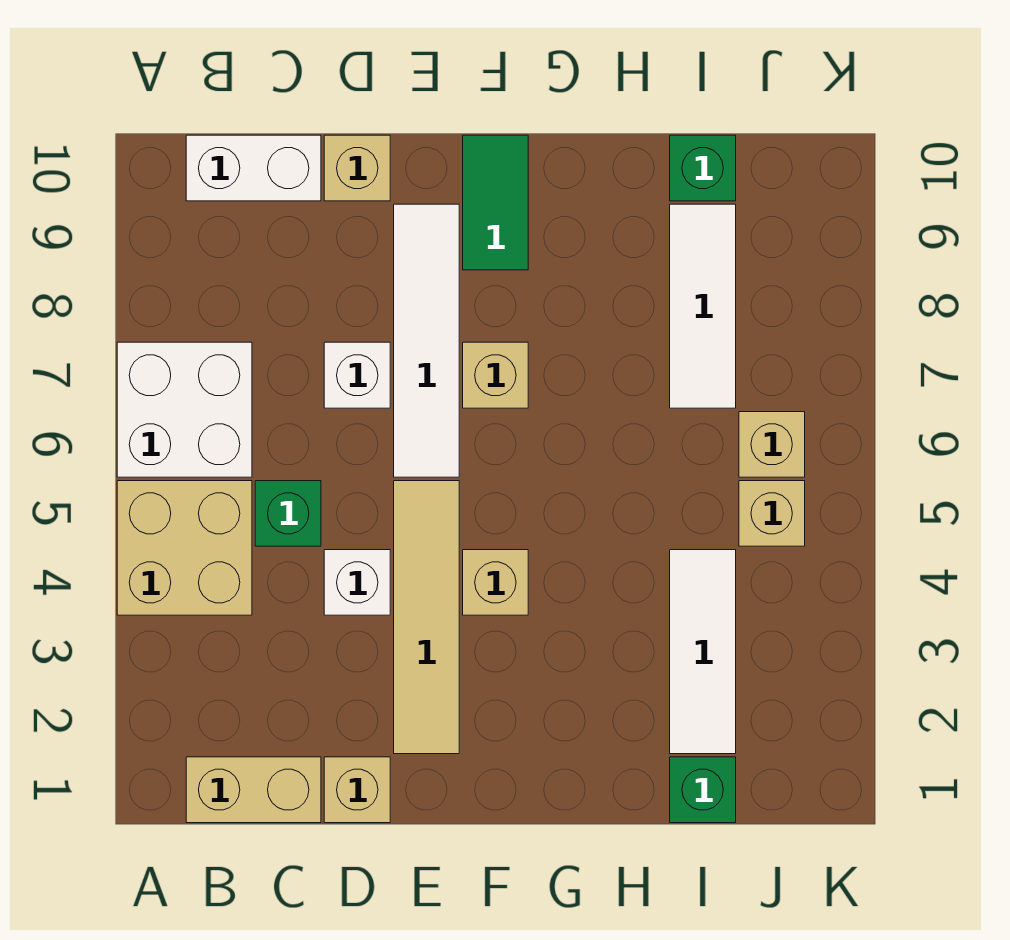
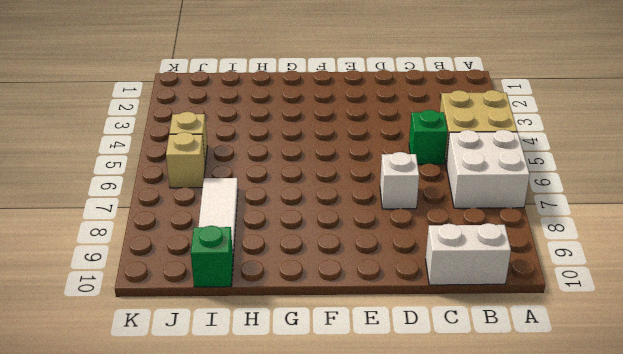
none -> tan 1x2 brick [186,757,321,823]
none -> tan 1x1 brick [324,757,390,823]
none -> white 1x1 brick [324,550,390,615]

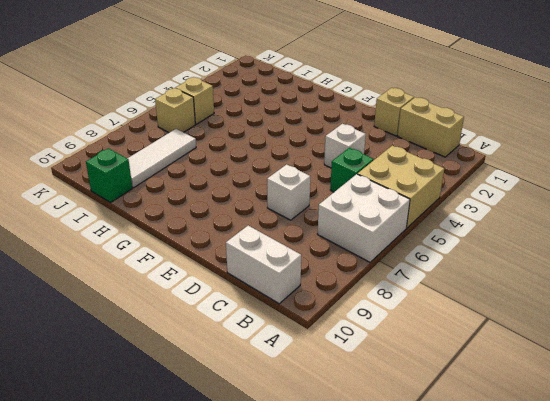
none -> tan 1x1 brick [324,135,390,201]
none -> tan 1x4 tile [394,481,459,754]
none -> white 1x4 tile [394,204,459,477]

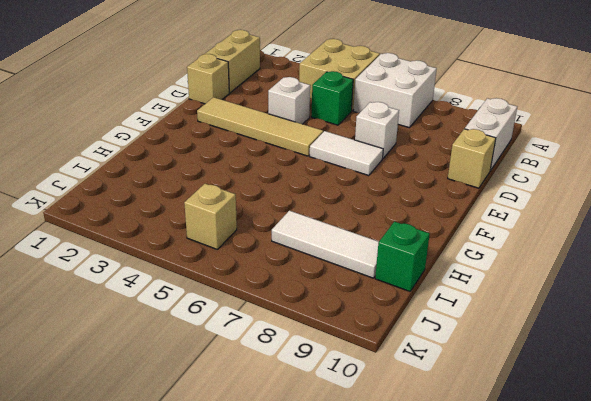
white 1x2 tile [310,131,383,176] -> white 1x4 tile [394,204,459,477]
none -> tan 1x1 brick [463,550,528,615]
none -> tan 1x1 brick [463,342,528,408]
none -> green 1x2 tile [463,135,528,270]

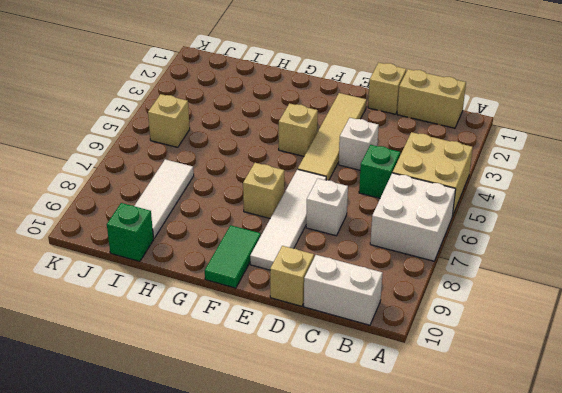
none -> green 1x1 brick [670,757,736,823]
none -> white 1x3 tile [670,550,736,754]
none -> tan 1x1 brick [739,412,805,477]

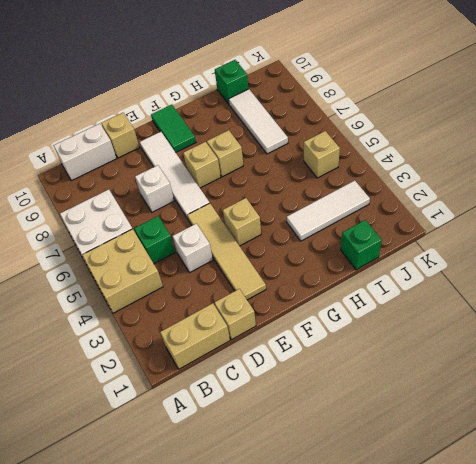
tan 1x1 brick [207,130,243,177] -> tan 1x1 brick moved to [739,412,805,477]
white 1x3 tile [287,181,370,241] -> white 1x3 tile turned to [670,550,736,754]

